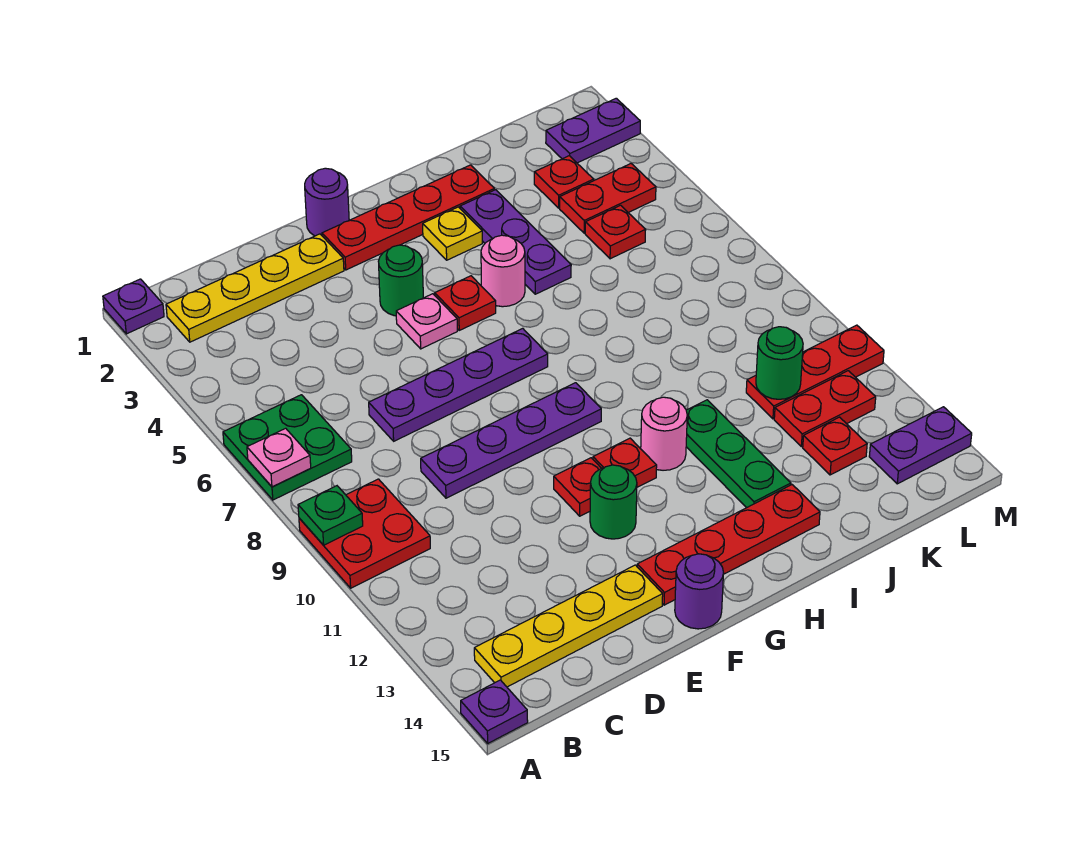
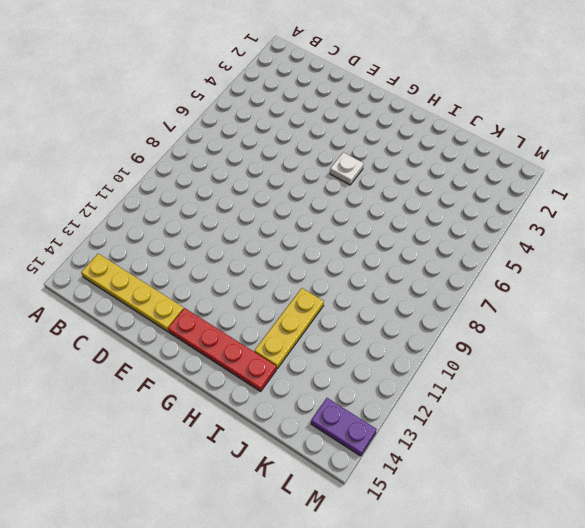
white 1x1 plate [330,152,364,185] -> red 1x1 plate [435,276,496,330]
yellow 1x3 plate [254,288,324,369] -> green 1x3 plate [686,400,791,508]
none -> purple 1x1 plate [103,279,164,334]
none -> green 2x2 plate [223,395,352,500]
none -> red 2x2 plate [299,479,430,588]
none -> purple 1x1 plate [461,680,528,743]

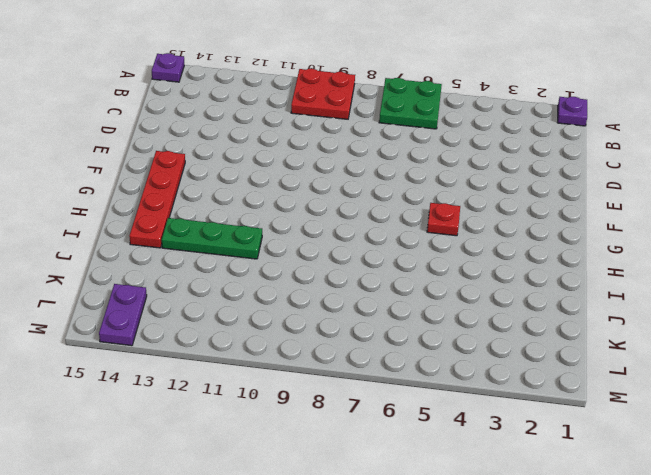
none -> yellow 1x4 plate [166,234,344,342]
none -> yellow 1x4 plate [474,565,663,687]
none -> purple 1x4 plate [369,328,548,441]
none -> purple 1x4 plate [421,383,601,498]

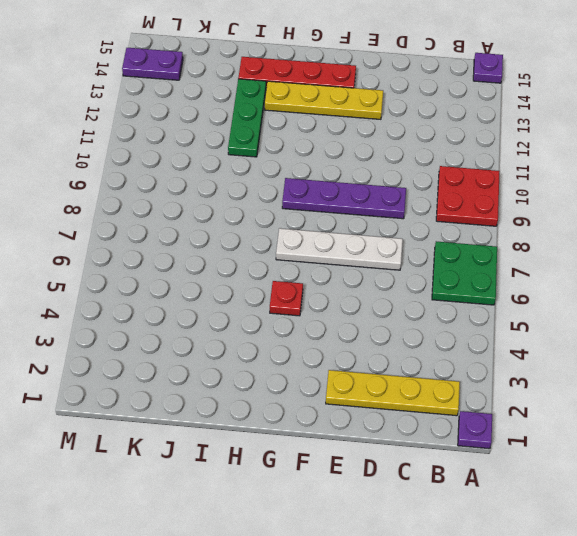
white 1x4 plate [276,228,403,270] -> purple 1x4 plate [369,328,548,441]
yellow 1x4 plate [265,81,383,119] -> yellow 1x4 plate moved to [474,565,663,687]
none -> purple 1x1 round brick [305,168,349,236]
none -> red 1x4 plate [322,165,494,270]
none -> green 1x1 round brick [378,245,423,316]
none -> pink 1x1 plate [396,294,457,349]

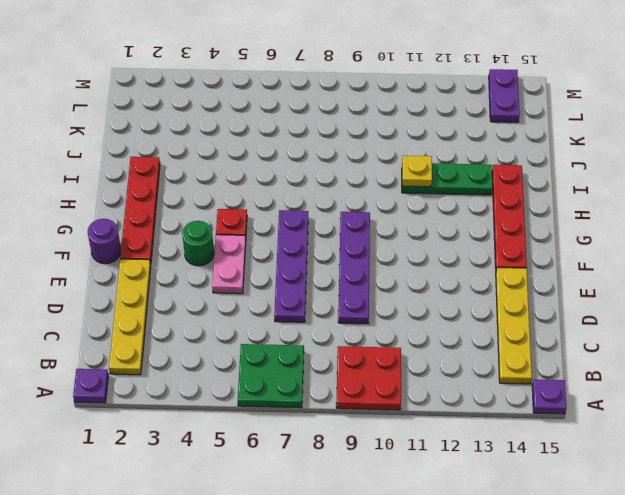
pink 1x2 plate [212,235,246,294] -> pink 1x1 plate [396,294,457,349]
yellow 1x1 plate [402,156,432,187] -> yellow 1x1 plate moved to [423,207,482,260]
none -> red 1x1 plate [554,458,601,516]
none -> green 1x1 round brick [590,465,637,539]
none -> purple 1x1 round brick [675,554,724,629]
none -> red 1x1 plate [593,438,657,487]

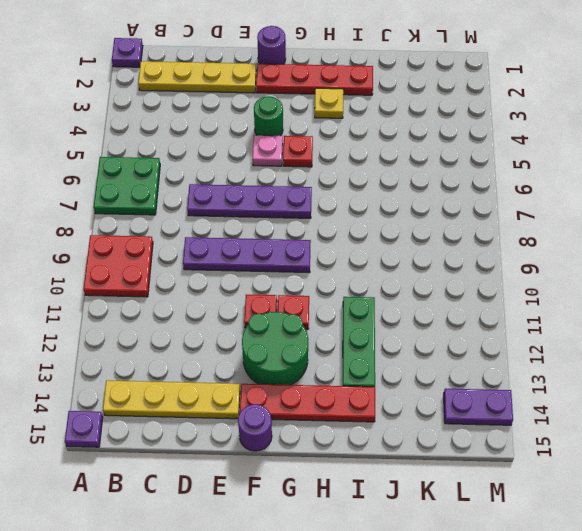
green 2x2 round brick [242,312,308,385] -> green 1x1 round brick [590,465,637,539]
none -> pink 1x1 round brick [481,235,525,307]
none -> pink 1x1 round brick [641,397,687,470]
none -> purple 1x3 plate [460,190,571,294]
none -> red 1x1 plate [534,156,594,208]

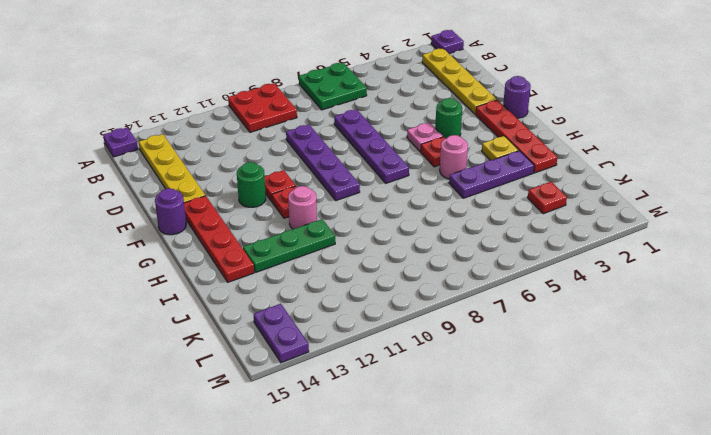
none -> red 1x2 plate [560,164,656,233]
none -> red 1x1 plate [585,205,646,259]
none -> red 1x3 plate [746,325,884,419]
none -> red 1x2 plate [774,371,876,447]

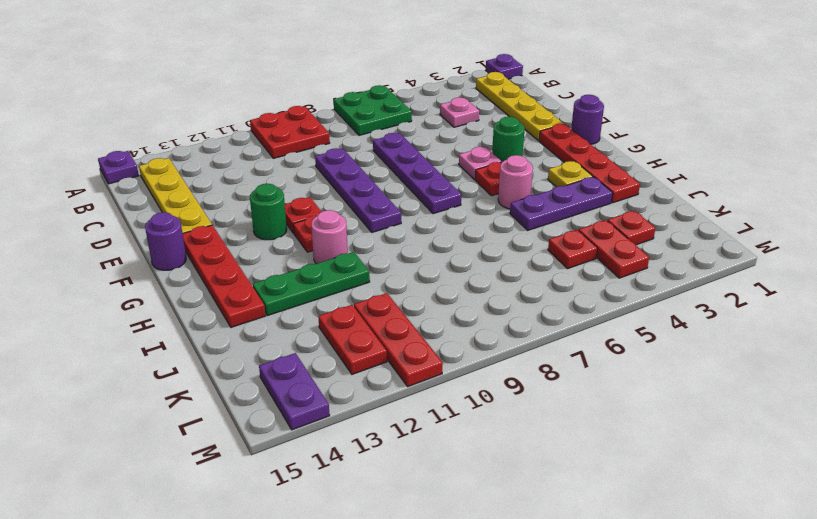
pink 1x1 plate [440,97,479,127] -> pink 1x1 plate moved to [247,428,311,487]
none -> red 1x1 plate [803,417,867,475]
none -> purple 1x2 plate [546,98,640,163]
none -> green 1x1 plate [298,486,363,545]
none -> green 1x1 round brick [756,327,803,399]

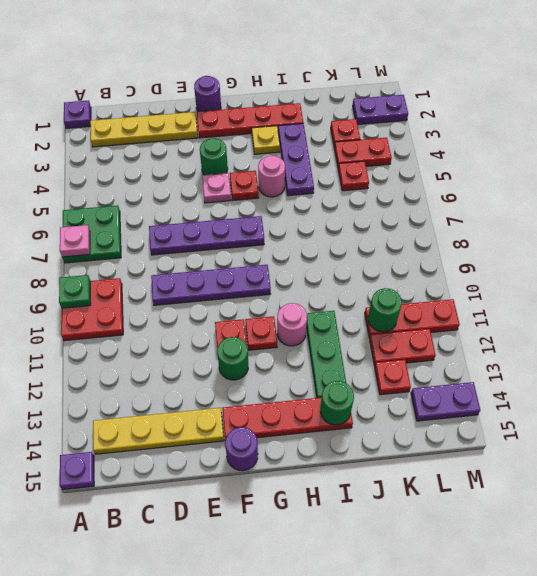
green 1x1 round brick [320,381,354,425] -> none

